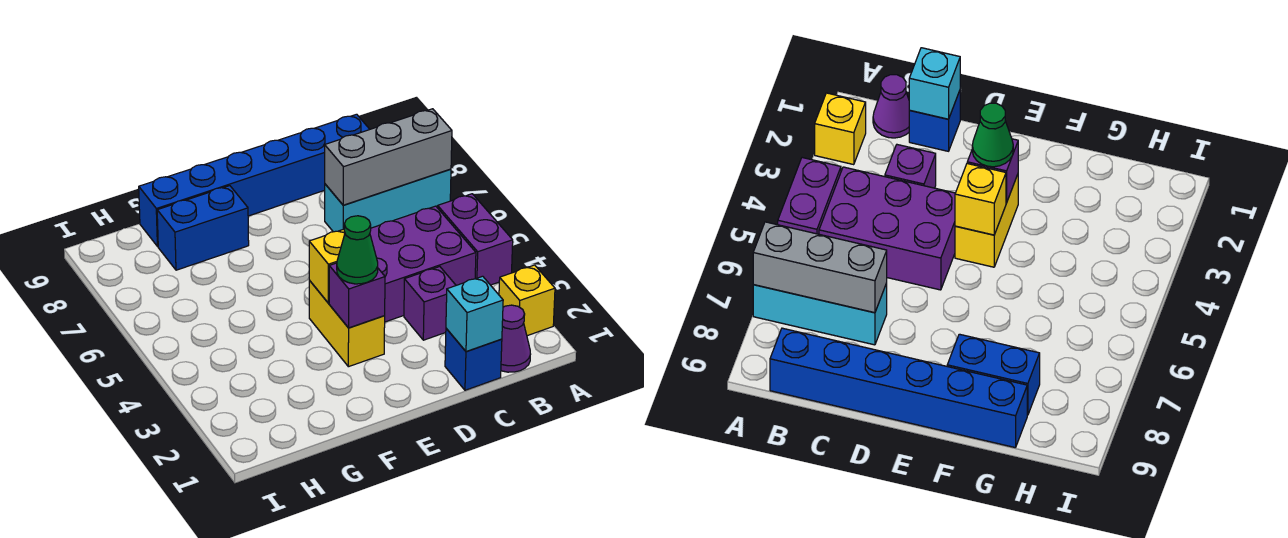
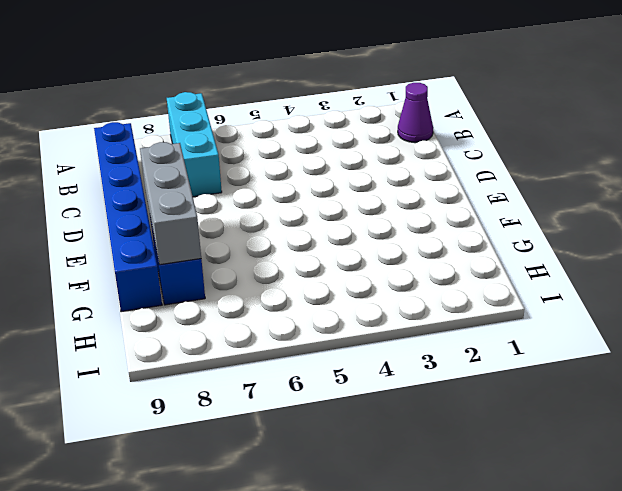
grey 1x3 brick [140,142,201,265] -> grey 1x3 brick moved to [325,109,452,205]
none -> yellow 1x1 brick [499,265,555,336]
none -> purple 1x2 brick [438,194,513,285]
none -> purple 2x3 brick [370,206,476,322]

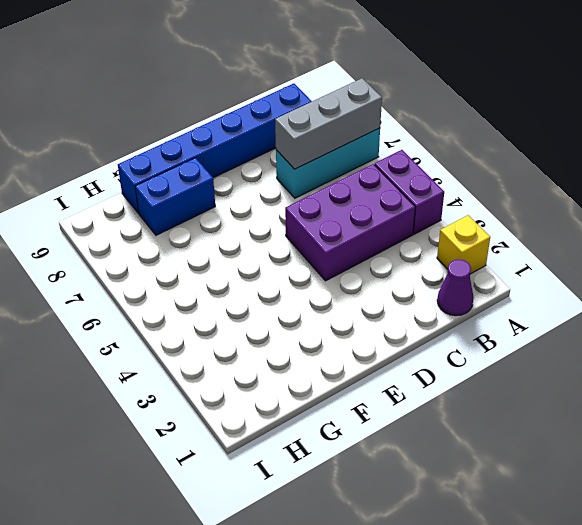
none -> blue 1x1 brick [445,328,502,390]
none -> purple 1x1 brick [404,267,456,340]
none -> yellow 1x2 brick [309,280,385,367]

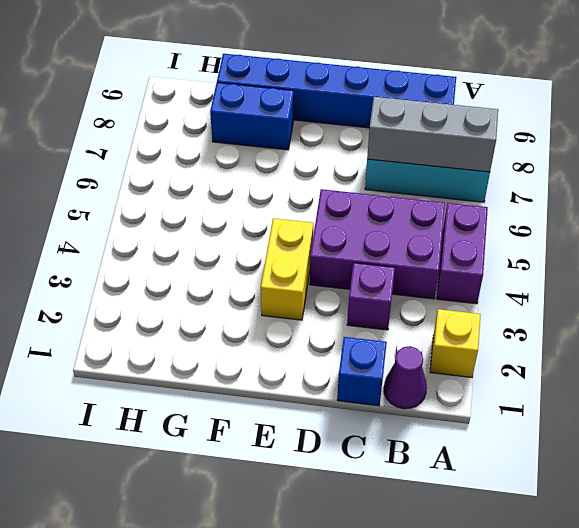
none -> cyan 1x1 brick [446,276,503,352]
none -> purple 1x1 brick [329,263,385,328]
none -> yellow 1x1 brick [309,229,345,303]

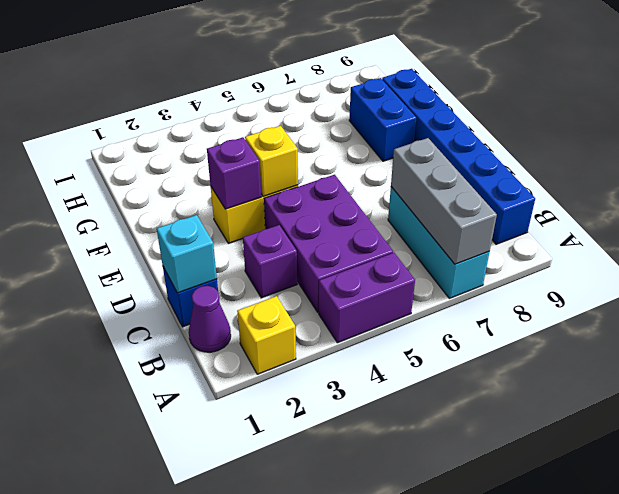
none -> green 1x1 cone [337,216,378,284]

